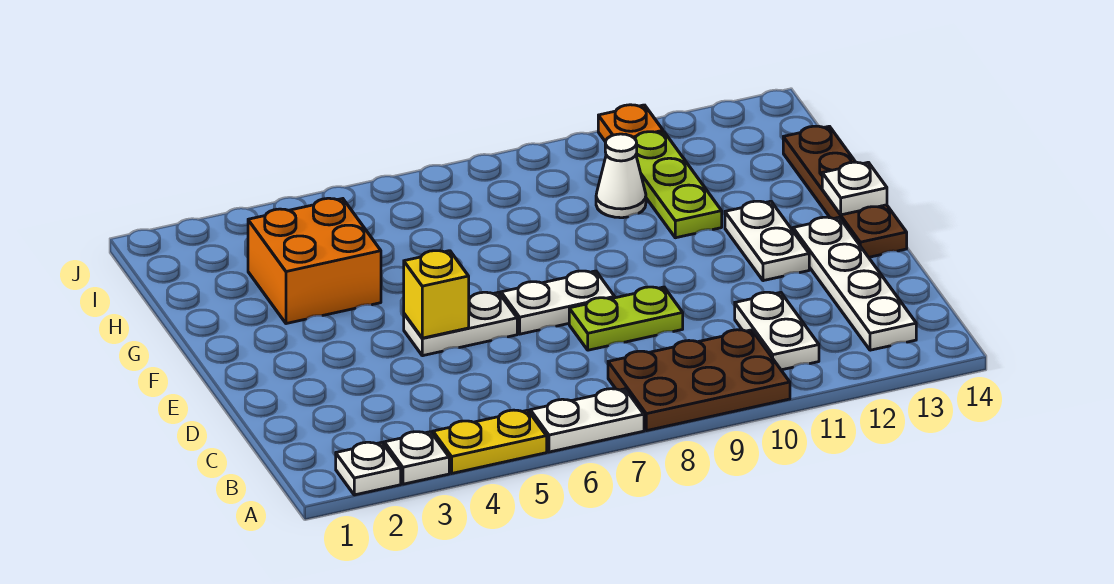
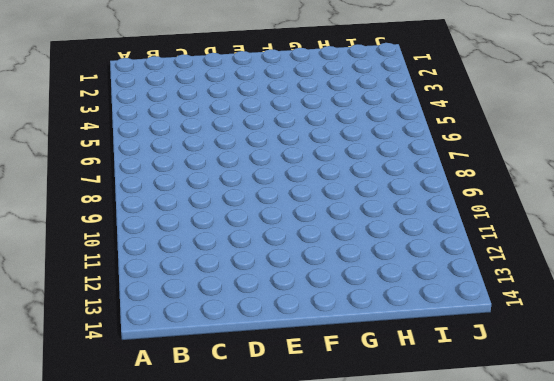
none -> white 1x1 plate [336,442,401,495]
none -> white 1x1 plate [384,432,449,484]
none -> yellow 1x2 plate [433,410,547,473]

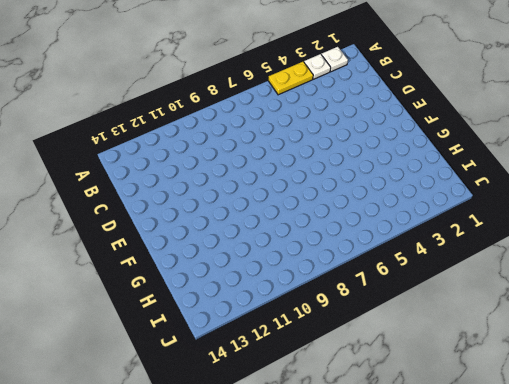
none -> white 1x2 plate [530,389,644,452]
none -> brown 2x3 plate [608,330,790,431]
none -> white 1x2 plate [735,292,819,370]

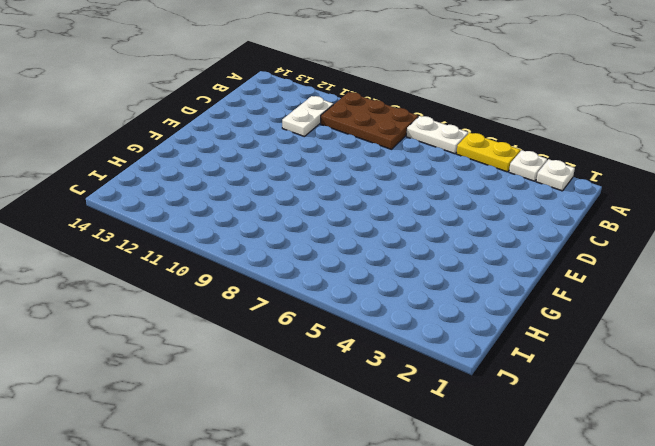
none -> white 1x4 plate [793,217,916,350]
none -> lime 1x2 plate [569,287,683,350]
none -> white 1x2 plate [404,292,517,356]

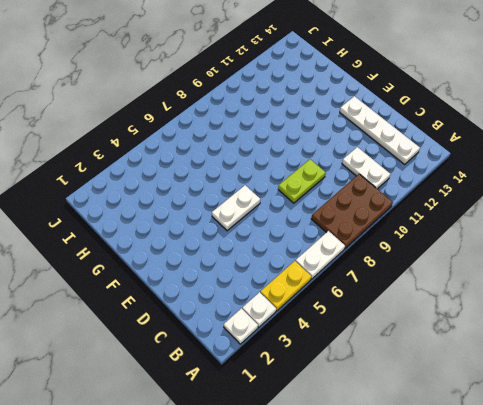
none -> white 1x2 plate [501,271,615,334]
none -> white 1x2 plate [725,201,809,281]
none -> brown 1x4 plate [783,126,907,257]

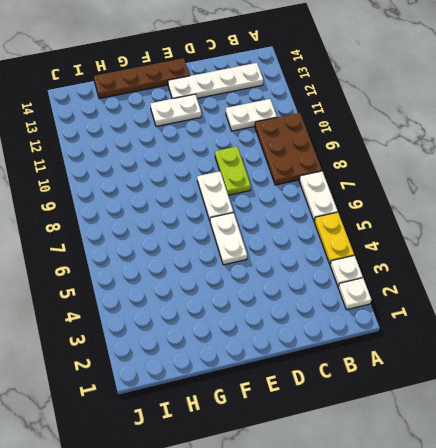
none -> orange 2x2 brick [248,198,381,324]
none -> lime 1x3 plate [635,132,722,238]
none -> white 1x1 cone [596,134,646,218]

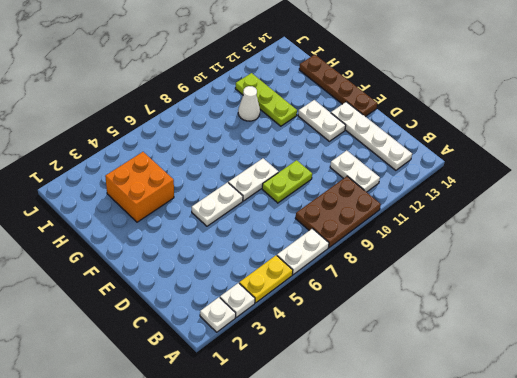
none -> orange 1x1 plate [598,105,663,141]
none -> yellow 1x1 brick [404,251,469,338]
none -> white 1x1 plate [822,162,887,215]

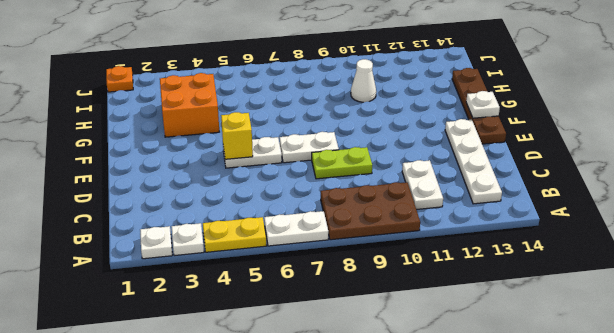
orange 1x1 plate [106,66,133,92] -> orange 1x1 plate moved to [598,105,663,141]
none -> white 1x2 plate [725,201,809,281]
none -> lime 1x3 plate [635,132,722,238]

